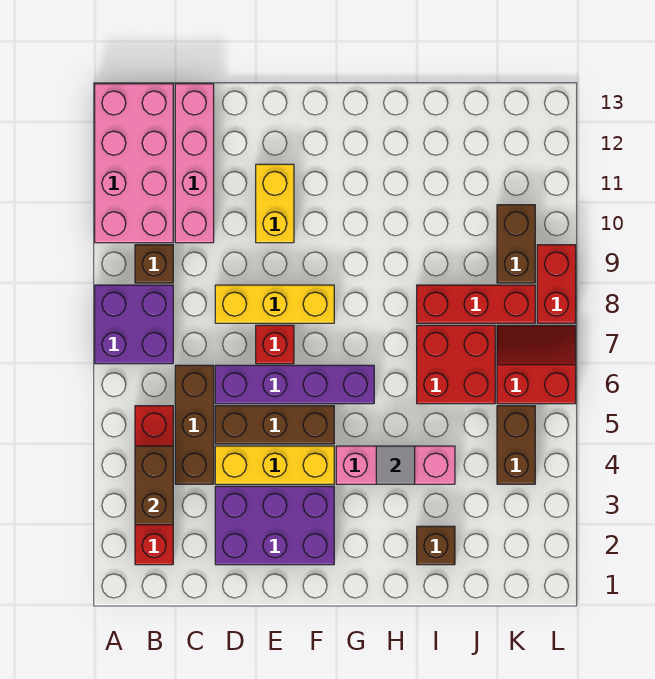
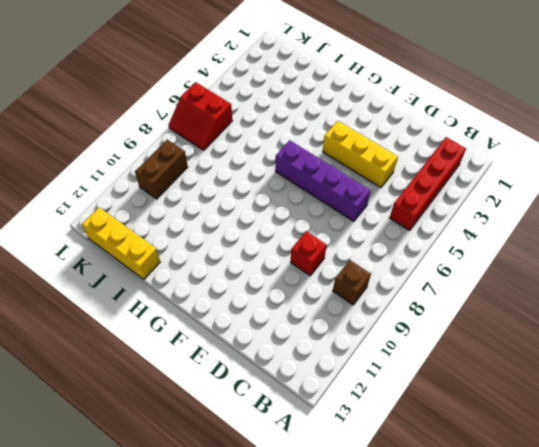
red 1x1 brick [291,231,327,276] -> red 1x1 brick moved to [256,325,294,364]
yellow 1x3 brick [82,207,160,279] -> yellow 1x3 brick moved to [215,285,334,323]
none -> purple 2x2 brick [95,285,173,364]
none -> pink 2x4 brick [95,84,173,243]
none -> brown 1x3 brick [175,365,214,484]

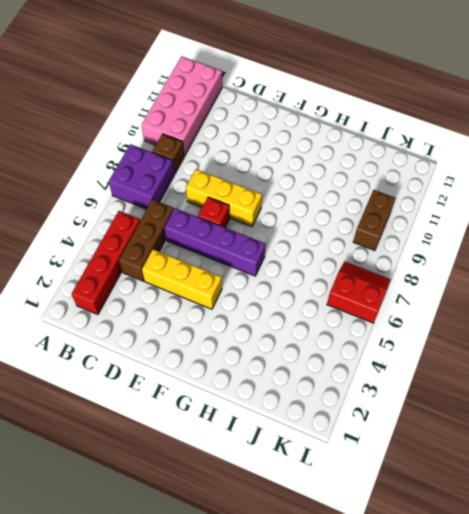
none -> pink 1x4 brick [175,84,214,243]
none -> purple 2x3 brick [215,486,334,565]
none -> brown 1x3 brick [215,406,334,444]

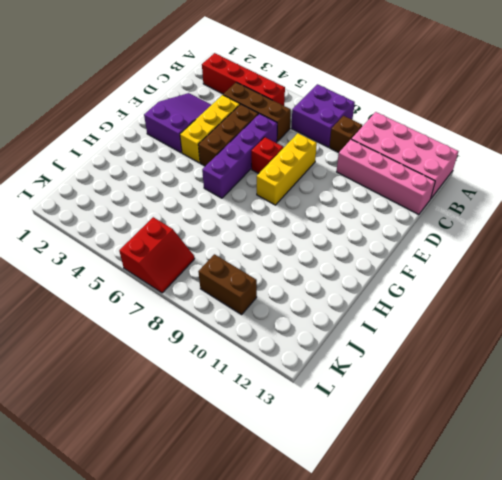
purple 2x3 slope [144,93,211,153] -> purple 2x3 brick [215,486,334,565]
none -> yellow 1x2 brick [256,164,294,243]
none -> pink 1x3 brick [336,446,455,484]
none -> brown 1x1 brick [417,526,455,565]

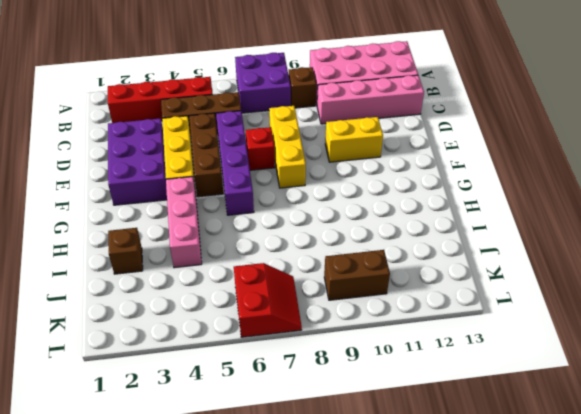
none -> red 2x2 brick [417,325,495,404]
none -> red 1x3 brick [417,285,535,323]
none -> brown 1x2 brick [497,406,535,484]

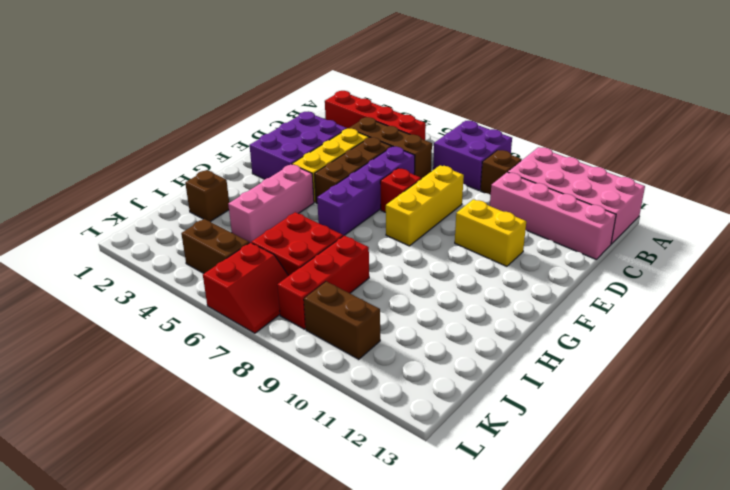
none -> red 1x2 brick [537,245,576,323]
none -> brown 1x2 brick [135,446,173,525]
none -> grey 1x1 tile [376,446,415,484]

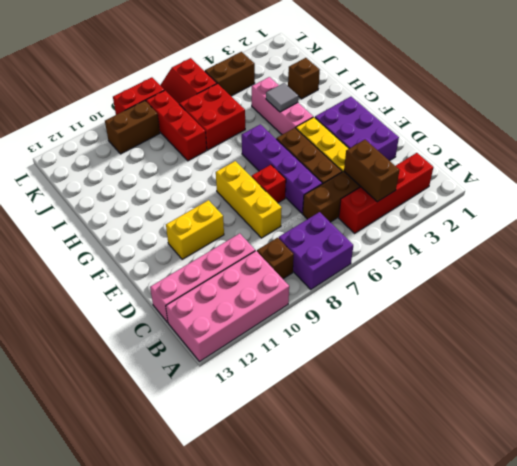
brown 1x2 brick [344,140,399,202] -> brown 1x2 brick turned to [135,446,173,525]

